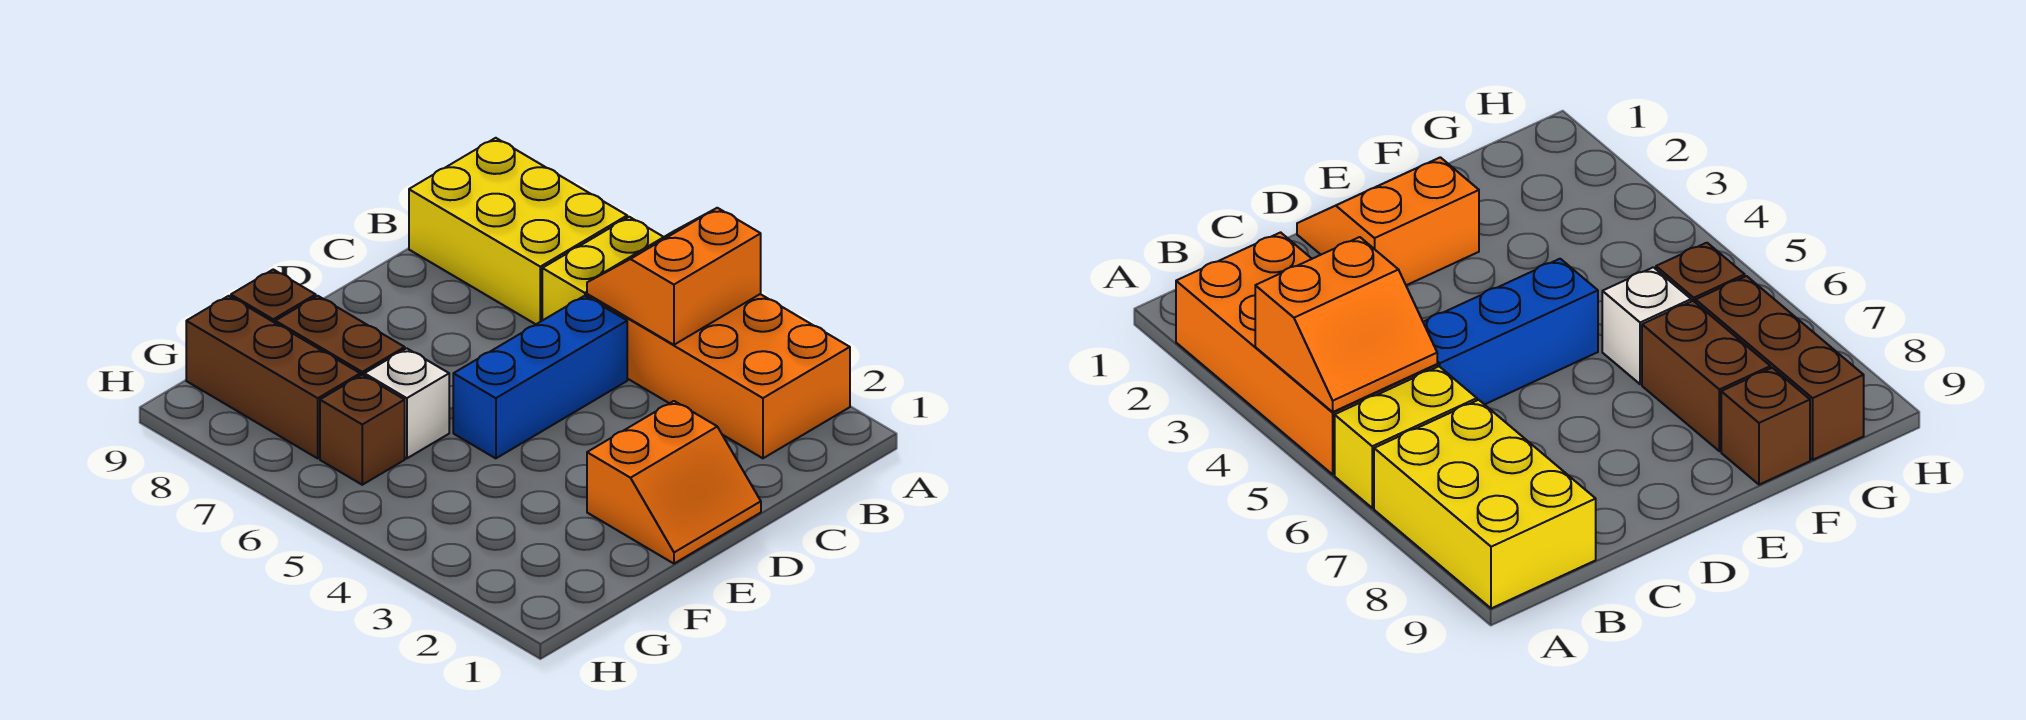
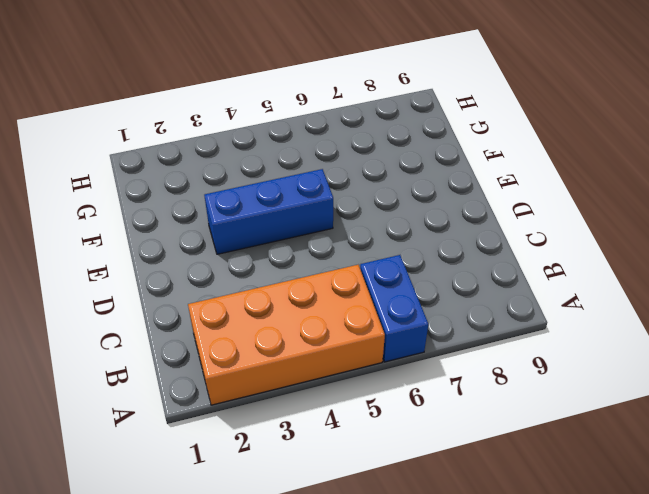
blue 1x2 brick [360,255,428,362] -> yellow 1x2 brick [542,217,663,320]
blue 1x3 brick [204,169,333,254] -> blue 1x3 brick turned to [453,296,627,458]
none -> yellow 2x3 brick [409,138,627,324]
none -> orange 2x2 slope [587,401,761,564]

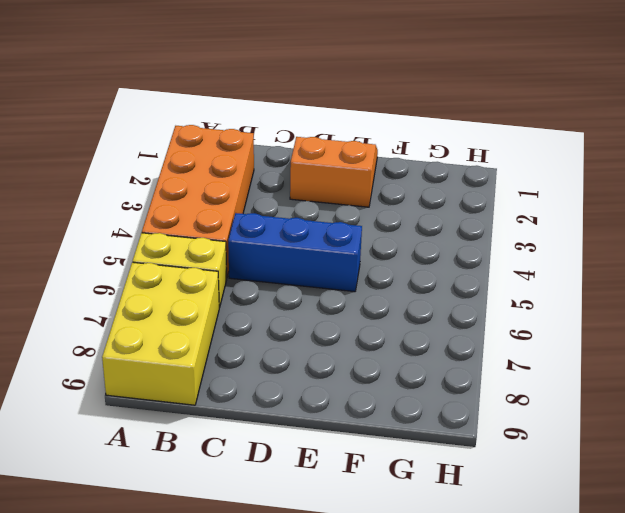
none -> white 1x1 brick [364,348,449,458]
none -> brown 1x2 brick [275,296,405,375]

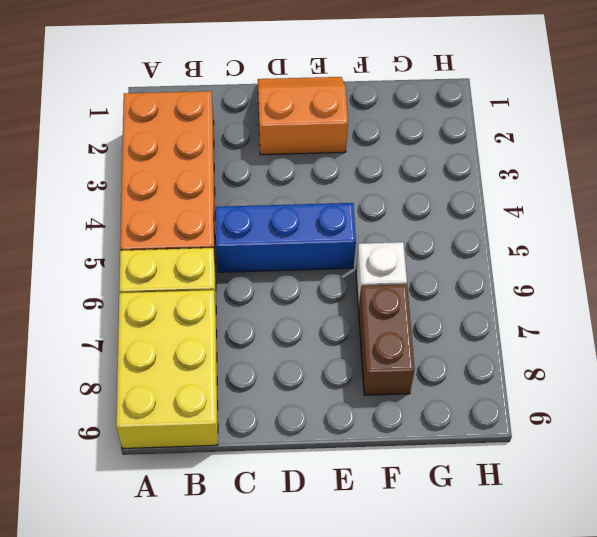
none -> brown 1x1 brick [231,269,316,323]
none -> brown 1x1 brick [320,375,405,485]

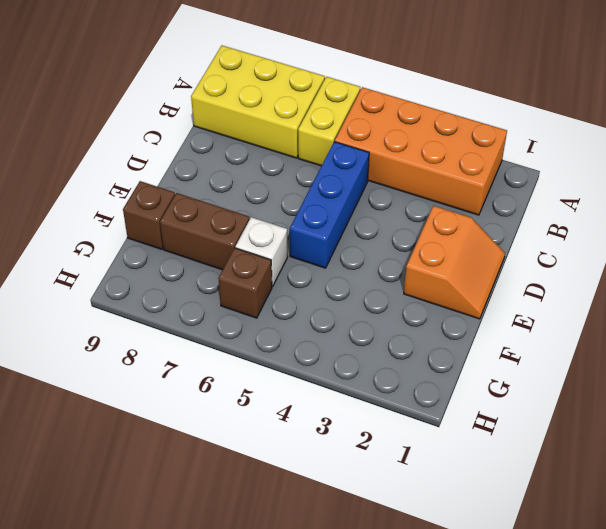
none -> brown 1x3 brick [186,296,360,458]
none -> orange 2x2 slope [587,208,761,345]

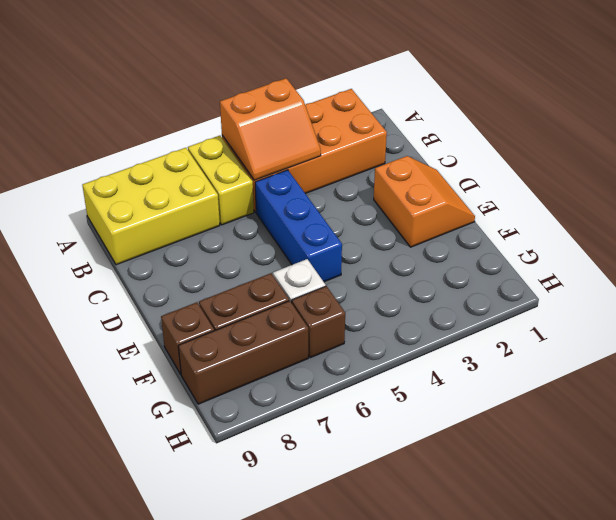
orange 2x2 slope [220,78,321,180] -> orange 2x2 slope turned to [587,208,761,345]

